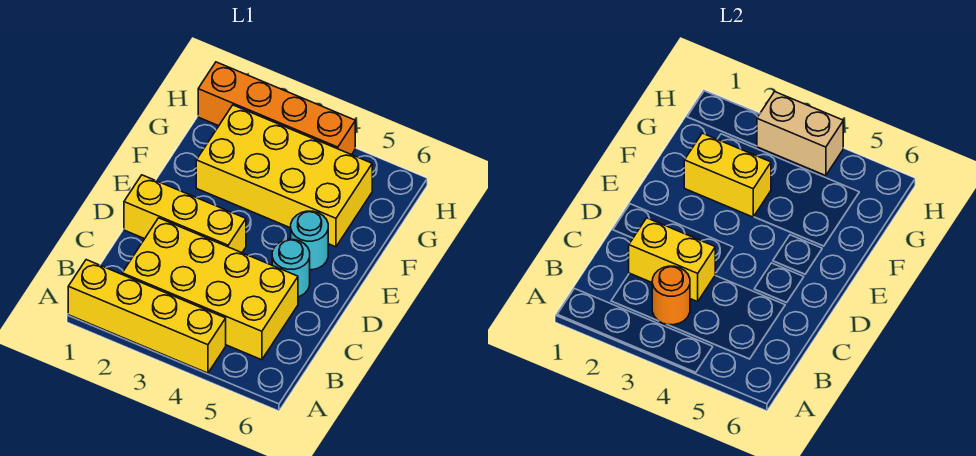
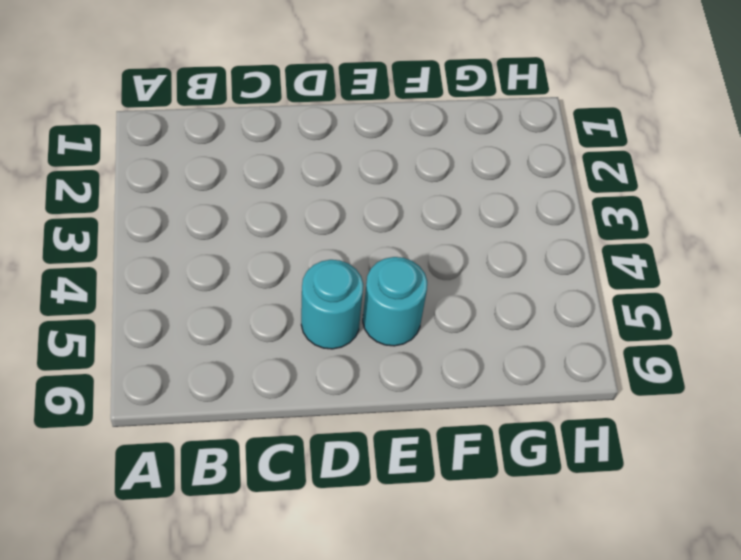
none -> yellow 1x4 brick [68,260,226,373]
none -> yellow 2x4 brick [122,218,298,360]

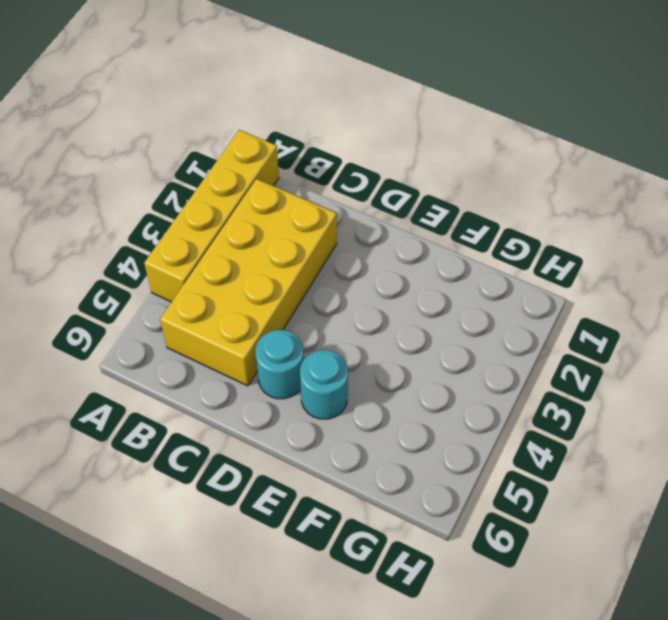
none -> yellow 1x3 brick [124,175,246,253]
none -> yellow 2x4 brick [196,105,372,247]

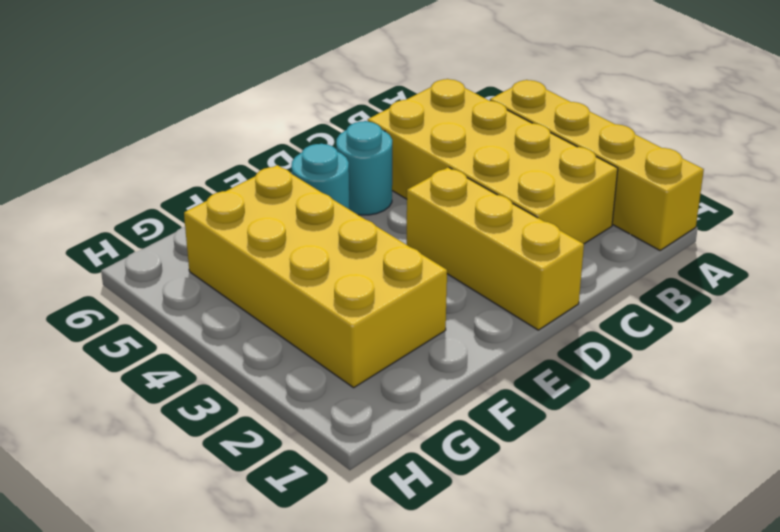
none -> orange 1x4 brick [198,62,355,155]
none -> orange 1x1 round brick [652,266,690,325]

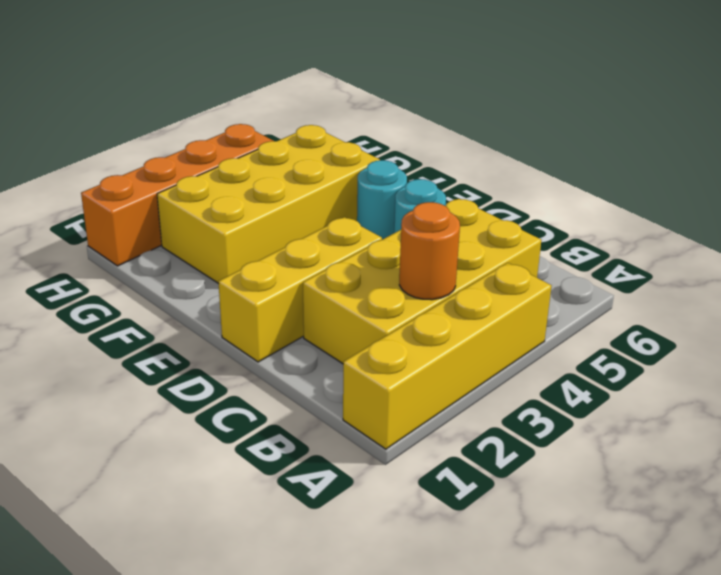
none -> yellow 1x2 brick [629,218,715,302]
none -> yellow 1x2 brick [684,133,771,217]

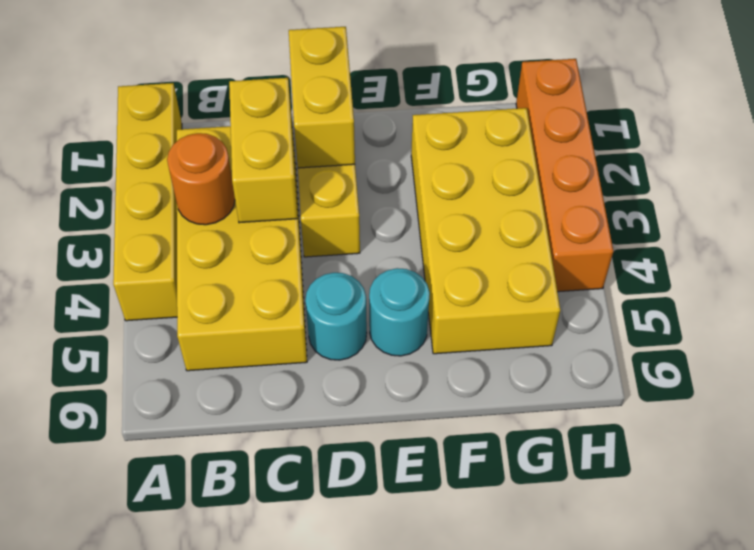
yellow 1x2 brick [289,27,355,168] -> yellow 1x2 brick moved to [684,133,771,217]
none -> tan 1x2 brick [757,92,843,176]

